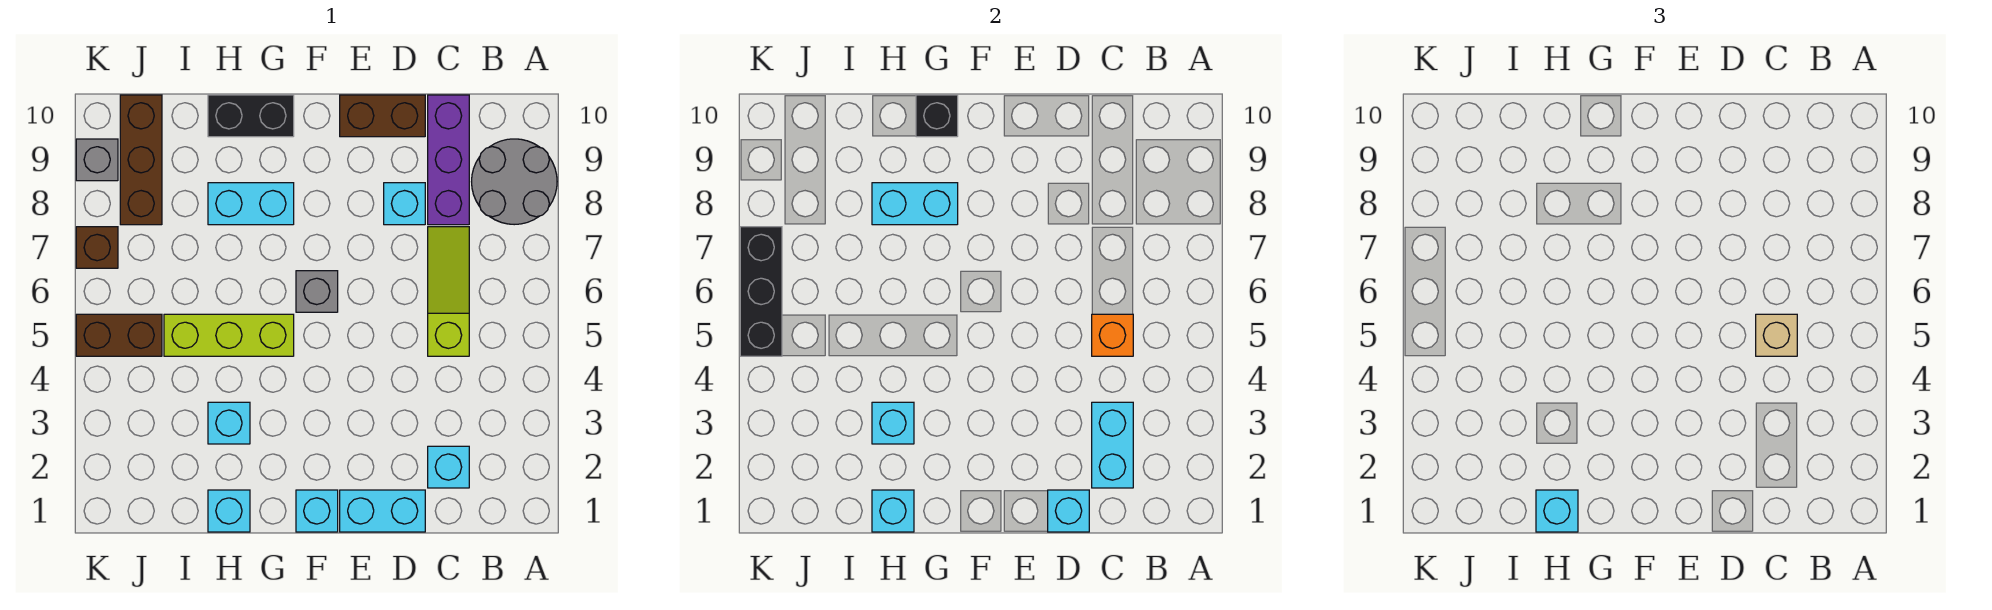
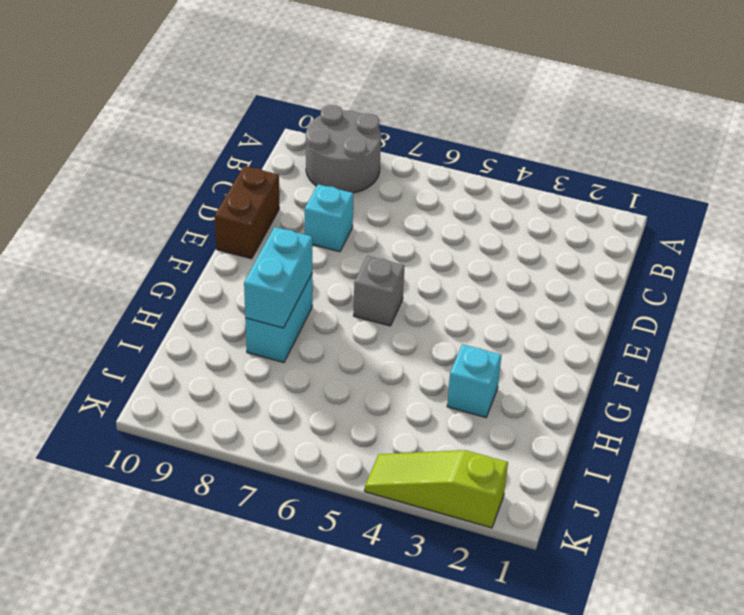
lime 1x3 slope [365,450,508,528] -> lime 1x3 slope moved to [428,227,469,356]
none -> cyan 1x1 brick [428,446,469,488]
none -> purple 1x3 brick [428,95,469,225]
none -> cyan 1x2 brick [340,490,425,532]

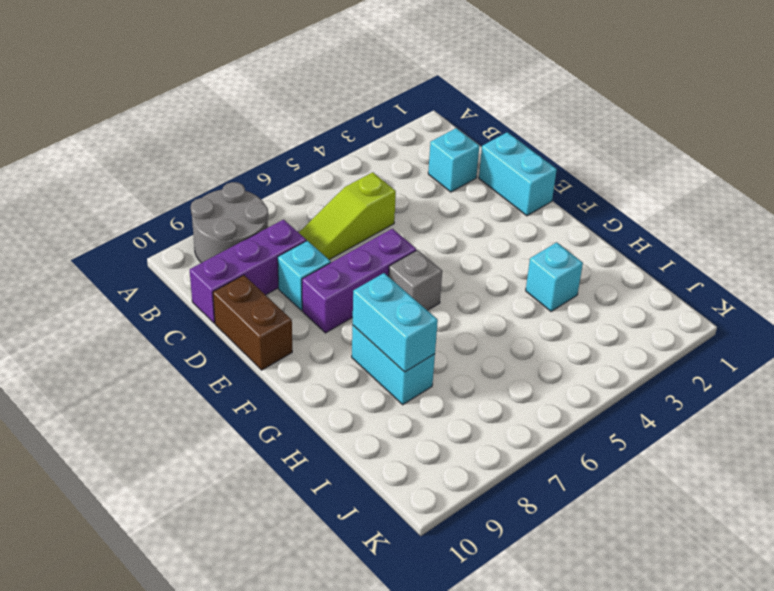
purple 1x3 brick [302,229,416,333] -> none
none -> cyan 1x1 brick [296,490,338,532]
none -> lime 1x3 brick [164,314,294,356]
none -> black 1x2 brick [208,95,294,137]

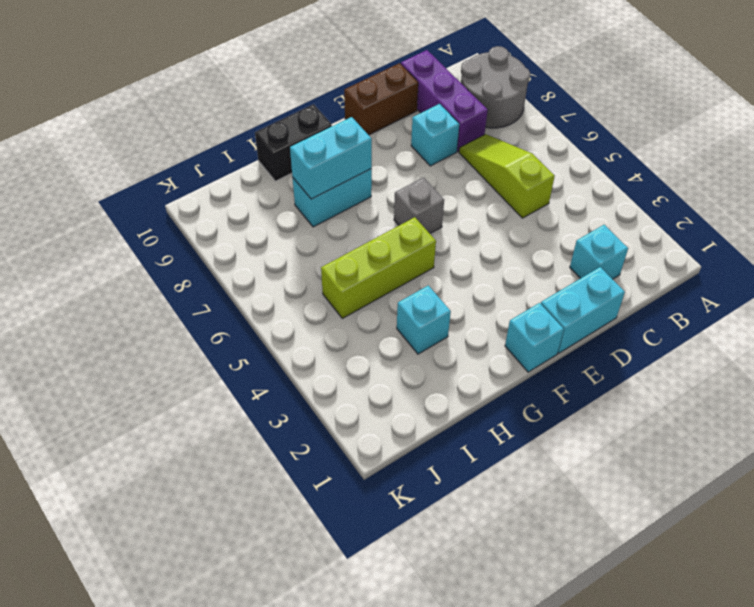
none -> cyan 1x1 brick [208,490,250,532]
none -> brown 1x2 brick [76,314,162,356]
none -> brown 1x3 brick [120,95,162,225]

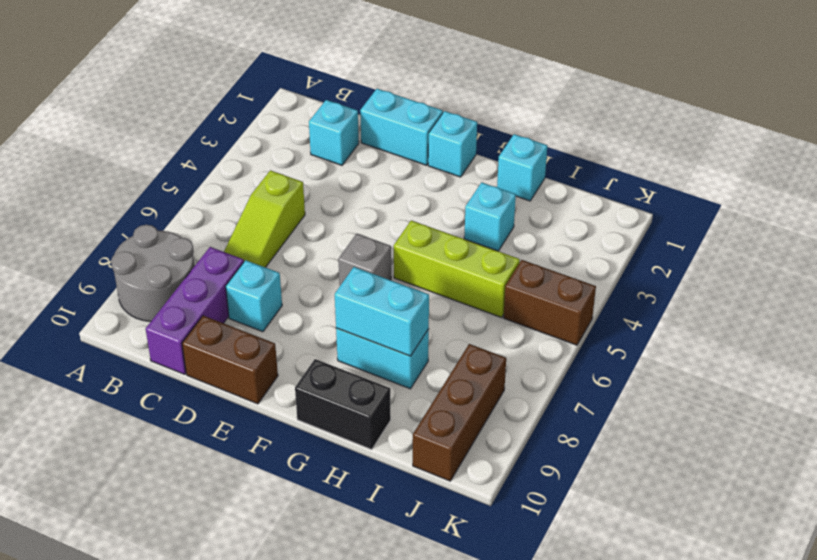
none -> brown 1x1 brick [76,227,118,268]
none -> grey 1x1 brick [76,139,118,181]
none -> cyan 1x2 brick [1092,402,1133,488]

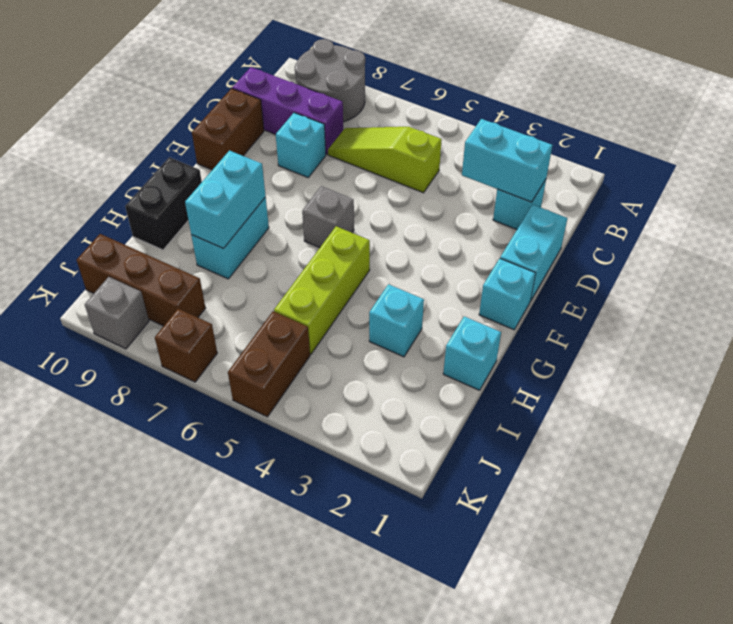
none -> orange 1x1 brick [1092,314,1133,356]
none -> cyan 1x1 brick [1048,490,1089,532]
none -> black 1x1 brick [916,95,958,137]

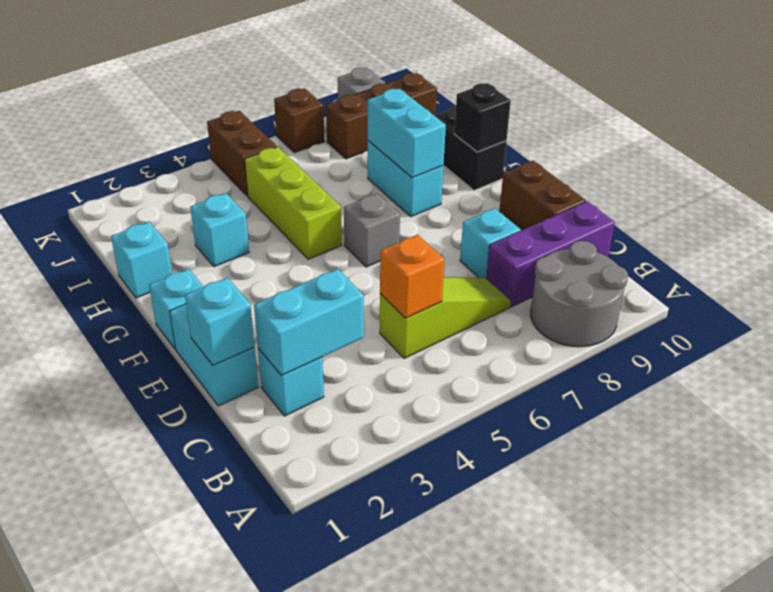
none -> cyan 1x1 brick [872,490,914,532]
none -> cyan 1x1 brick [872,402,914,444]
none -> black 1x3 brick [740,227,782,356]

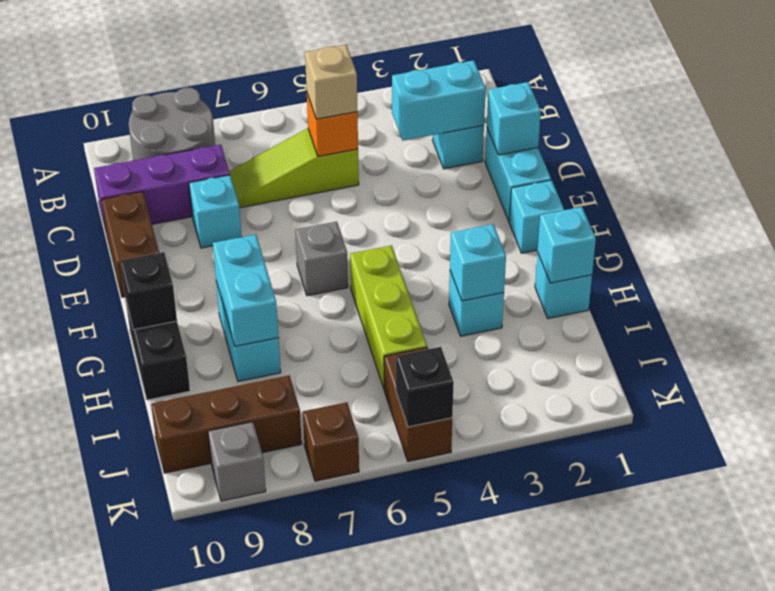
black 1x1 brick [396,347,454,427] -> black 1x3 brick [740,227,782,356]
none -> cyan 1x1 brick [1536,490,1578,532]

